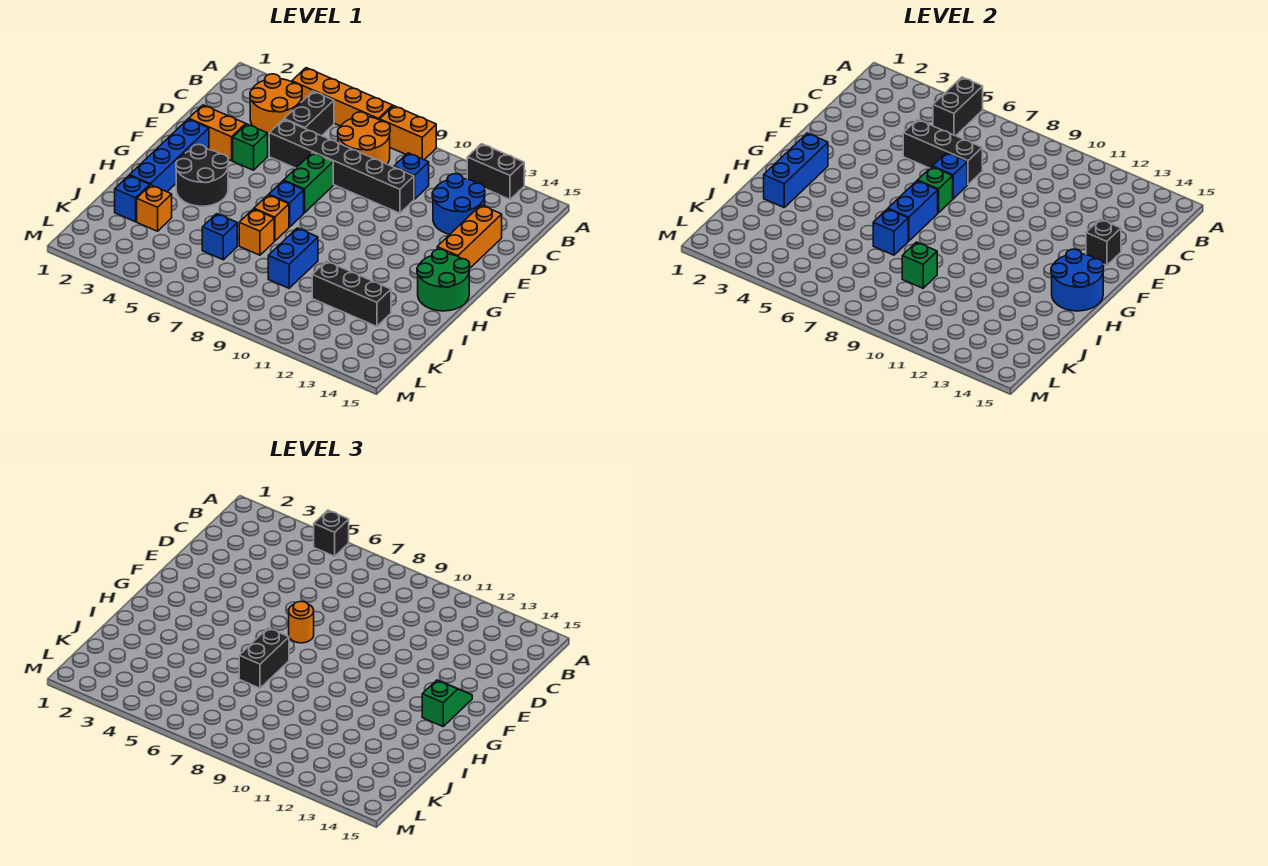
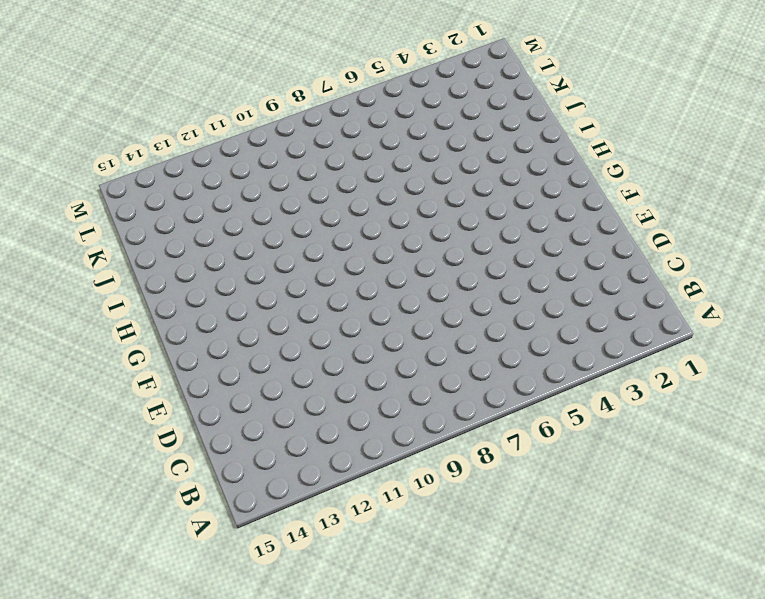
none -> orange 1x4 brick [292,68,393,126]
none -> orange 1x2 brick [380,106,436,160]
none -> black 1x2 brick [467,144,524,199]
none -> orange 2x2 round brick [250,74,302,135]

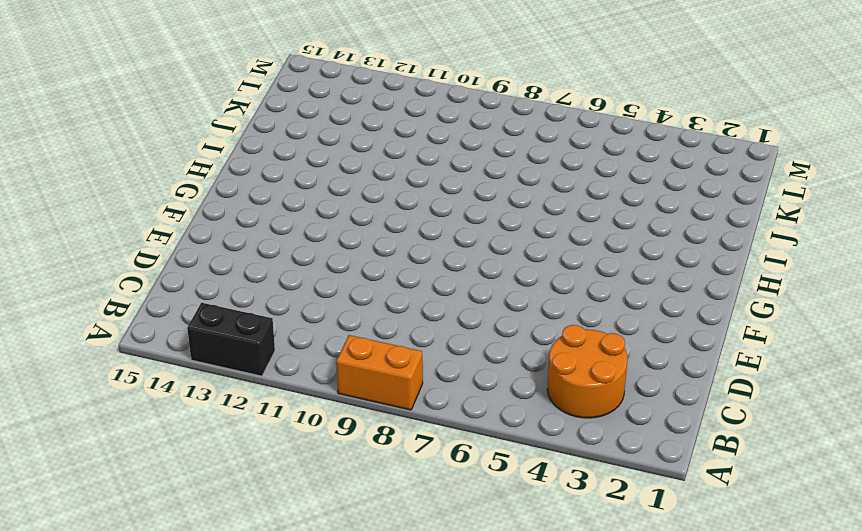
none -> orange 1x4 brick [292,68,393,126]
none -> black 1x2 brick [284,91,334,136]
none -> orange 2x2 round brick [338,112,390,164]
none -> blue 1x1 brick [394,153,429,199]

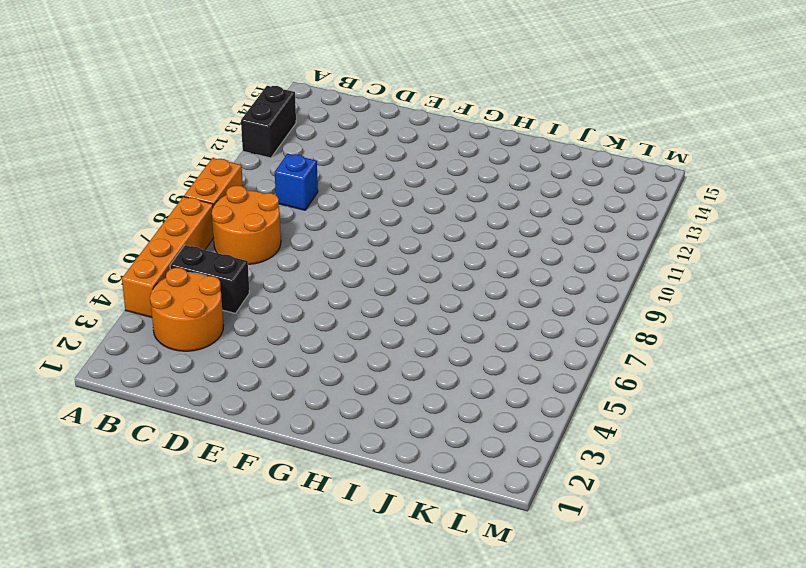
none -> blue 2x2 round brick [432,174,485,234]
none -> black 1x6 brick [269,119,414,213]
none -> orange 1x3 brick [437,205,502,268]
none -> orange 1x2 brick [189,105,246,161]

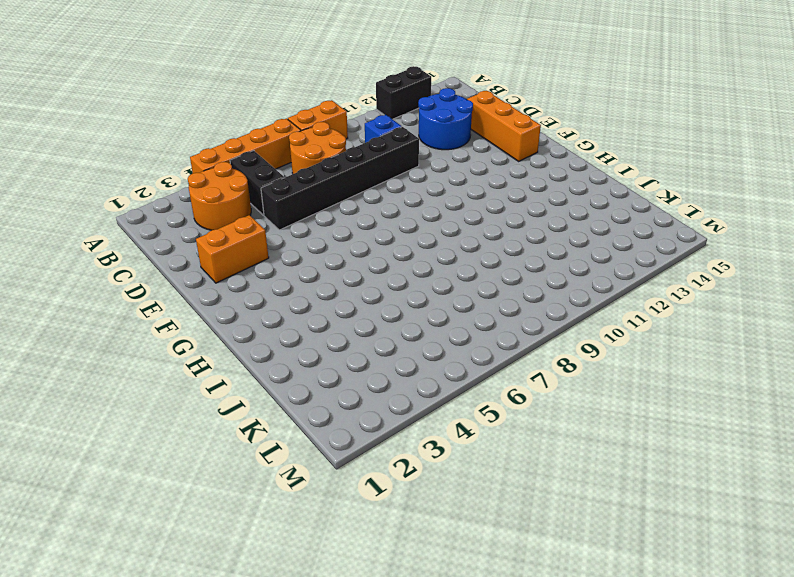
none -> green 1x1 brick [233,124,268,170]
none -> green 1x2 brick [284,153,333,213]
none -> blue 1x4 brick [130,119,209,192]
none -> black 2x2 round brick [176,145,228,206]

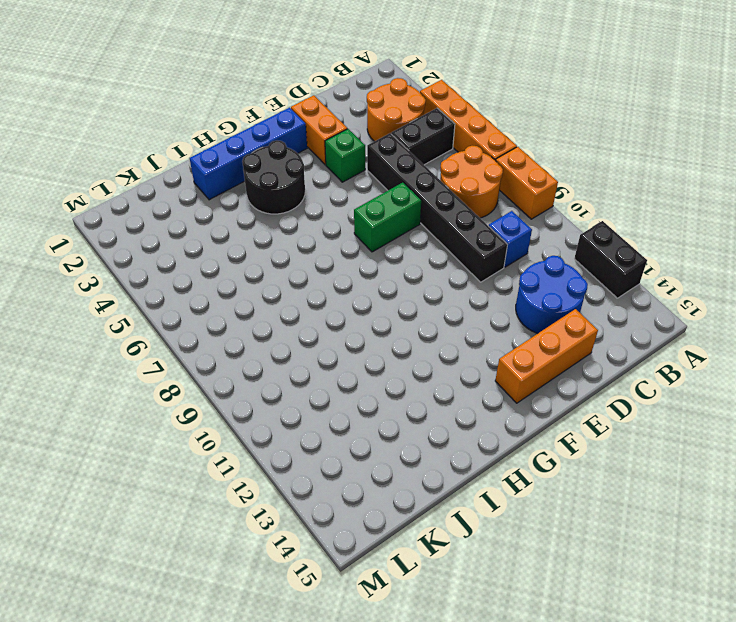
none -> blue 1x1 brick [269,181,304,227]
none -> green 2x2 round brick [417,249,470,311]
none -> orange 1x1 brick [254,195,289,241]
none -> orange 1x1 brick [239,209,274,255]

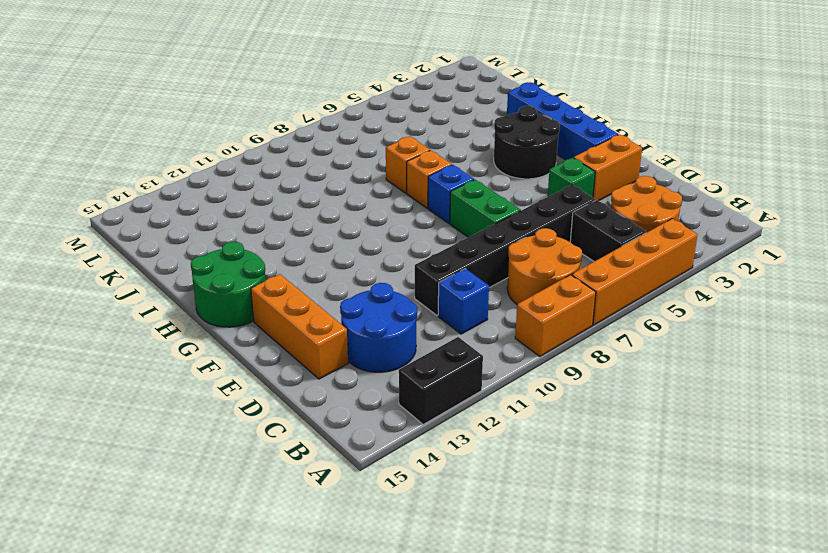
none -> blue 1x2 brick [268,228,318,288]
none -> blue 1x1 brick [115,176,150,222]
none -> orange 1x1 brick [137,185,172,231]
none -> blue 1x1 brick [202,214,237,260]

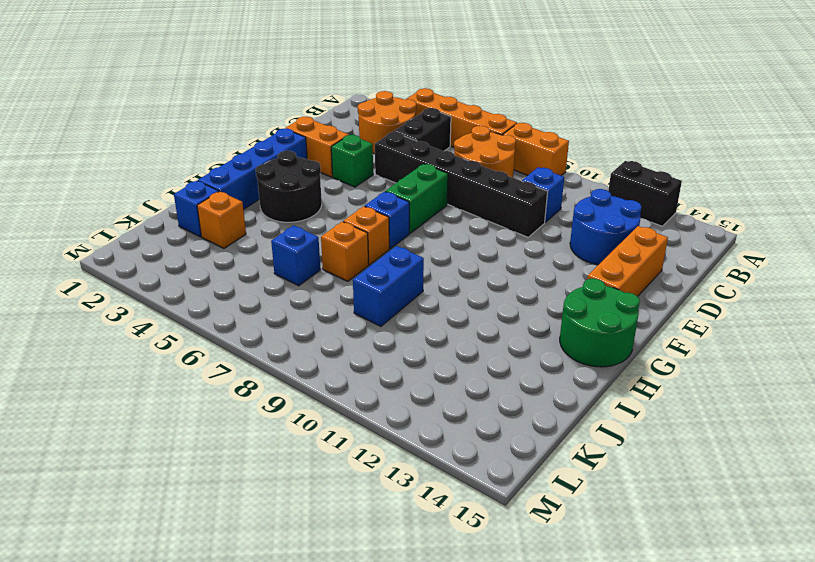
none -> black 1x3 brick [312,261,391,326]
none -> black 1x2 brick [933,77,983,136]
none -> black 1x3 brick [903,119,982,185]
none -> blue 1x1 brick [932,153,967,199]

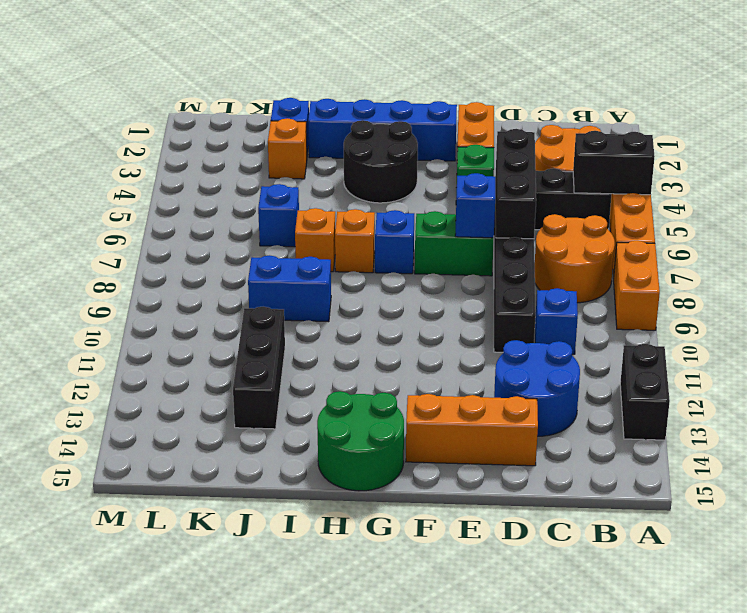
none -> black 1x1 brick [1086,219,1121,265]
none -> green 1x1 brick [918,167,953,213]
none -> blue 1x3 brick [764,133,828,207]
none -> blue 1x2 brick [888,181,938,241]

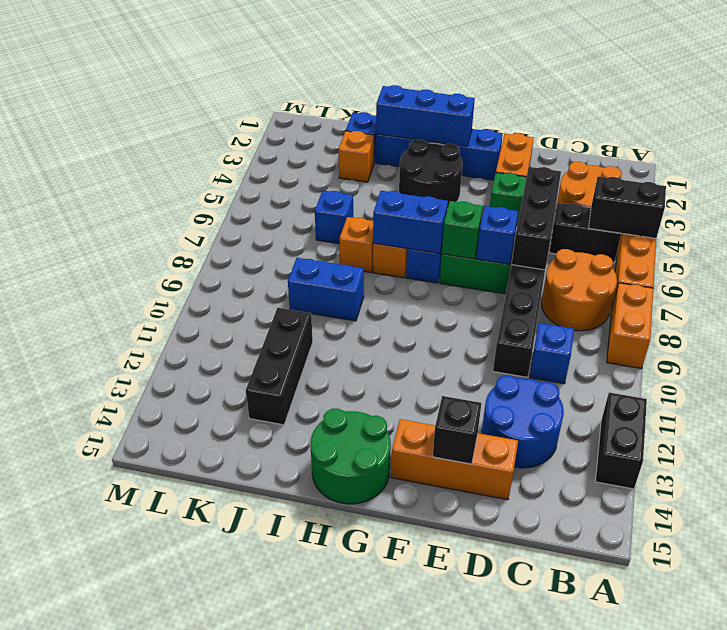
none -> blue 2x2 round brick [1051,249,1104,311]
none -> blue 1x1 brick [873,209,908,255]
none -> green 1x1 brick [902,242,937,288]
none -> black 1x1 brick [314,510,349,556]

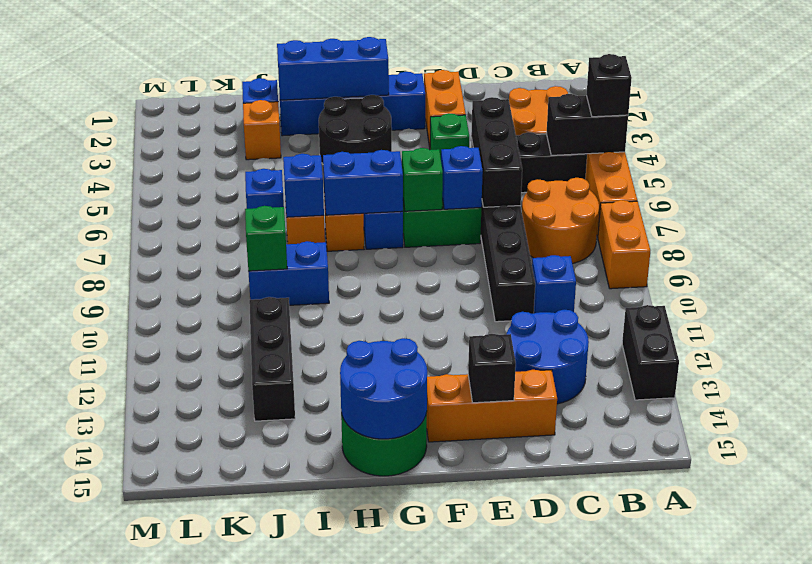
none -> orange 1x1 round brick [289,601,314,643]
none -> green 1x2 slope [422,680,472,727]
none -> black 1x2 brick [239,628,289,688]

